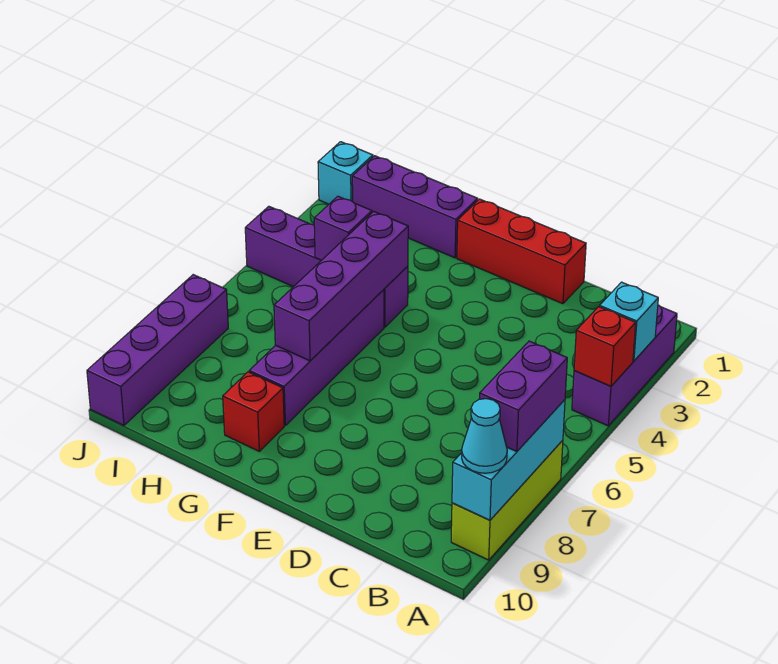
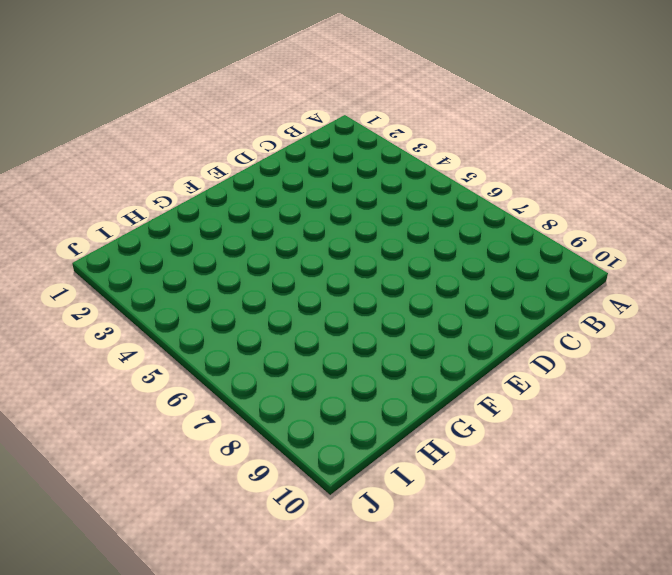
none -> purple 1x3 brick [572,305,677,426]
none -> lime 1x3 brick [451,440,563,560]
none -> red 1x3 brick [457,199,586,304]

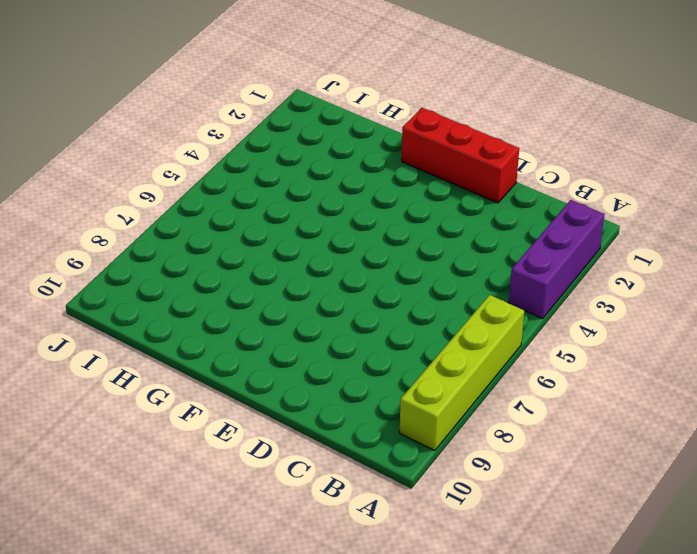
lime 1x4 brick [400,295,524,451] -> lime 1x3 brick [451,440,563,560]
none -> purple 1x3 brick [352,156,478,258]
none -> purple 1x4 brick [245,206,408,327]
none -> purple 1x4 brick [249,290,384,426]

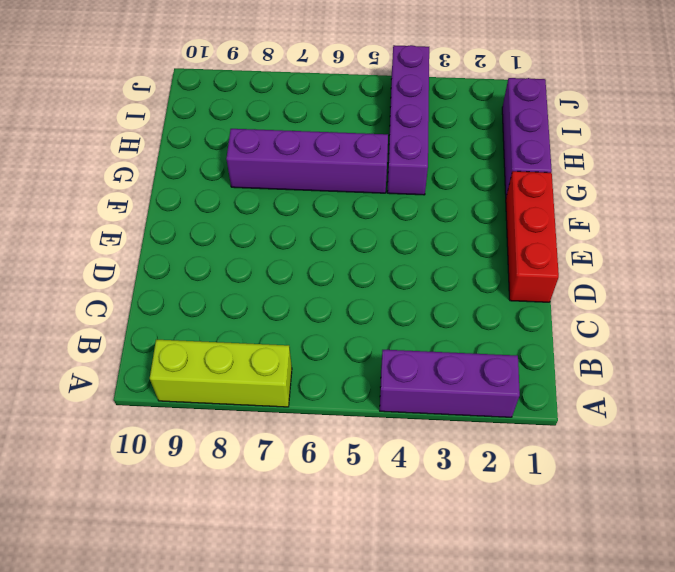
none -> red 1x1 brick [223,372,284,451]
none -> cyan 1x1 brick [318,142,373,204]
none -> purple 1x4 brick [87,275,228,425]

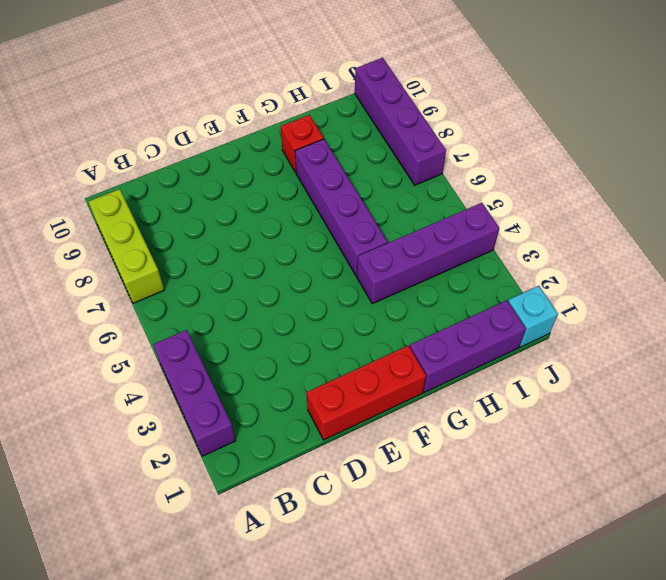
none -> cyan 1x1 brick [600,282,658,361]
none -> red 1x1 brick [574,307,636,386]
none -> cyan 1x3 brick [452,400,565,520]

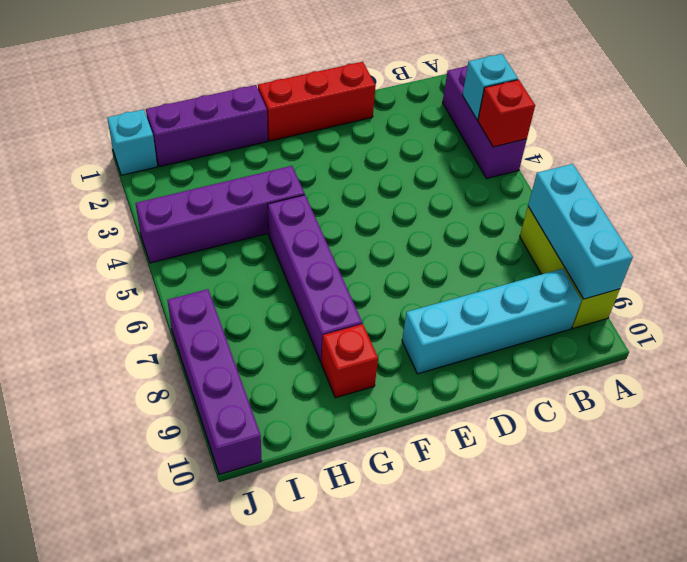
cyan 1x4 brick [402,269,581,374] -> none
none -> purple 1x4 brick [274,212,408,361]
none -> purple 1x1 brick [314,196,372,260]
none -> purple 1x2 brick [479,341,567,452]

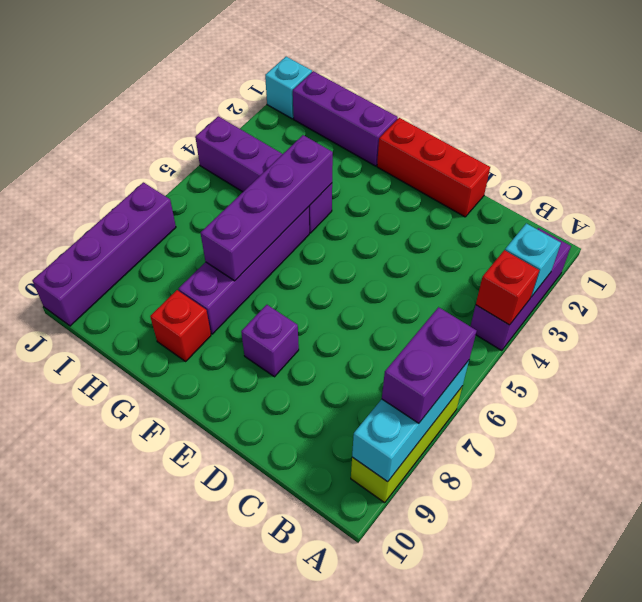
purple 1x1 brick [241,305,299,377] -> purple 1x1 brick moved to [314,196,372,260]
none -> cyan 1x1 cone [462,399,507,473]

